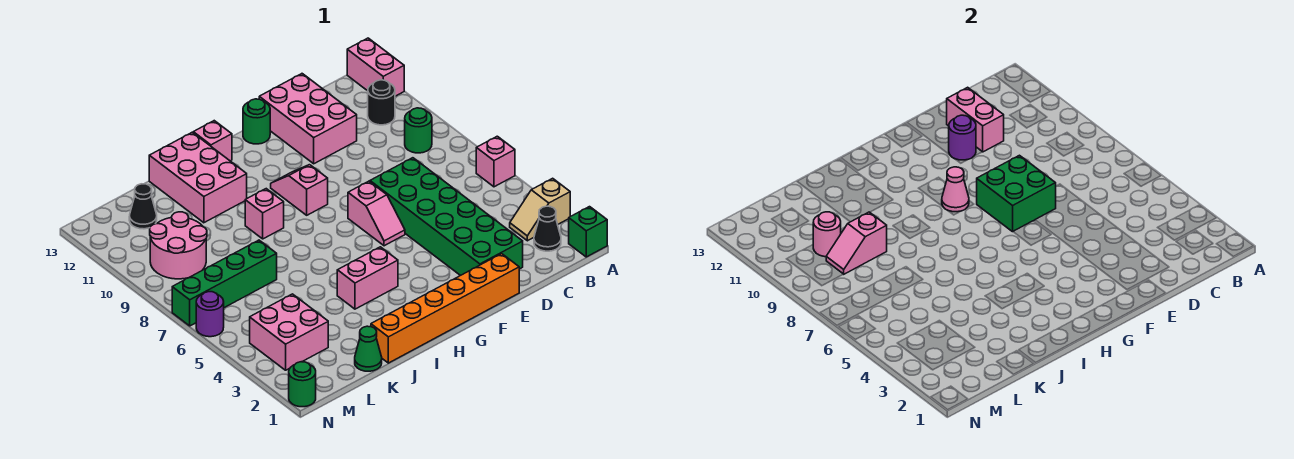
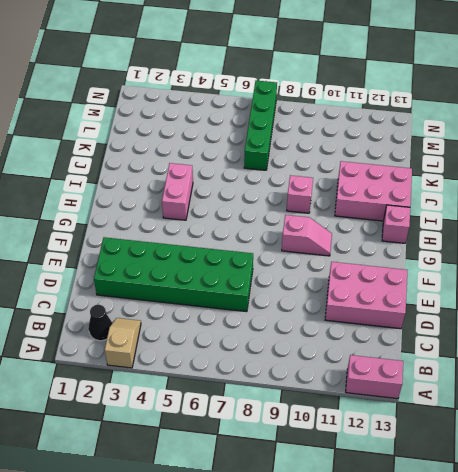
none -> green 1x1 brick [569,207,607,257]
none -> pink 1x1 brick [476,136,515,187]
none -> green 1x1 round brick [405,108,432,153]
none -> black 1x1 round brick [368,80,395,125]

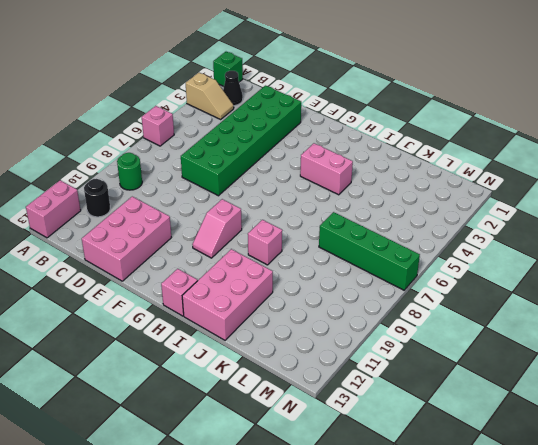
none -> orange 1x6 brick [371,254,519,363]
none -> pink 1x2 slope [348,181,405,246]
none -> green 1x1 round brick [243,99,270,144]
none -> green 1x1 cone [355,326,382,371]

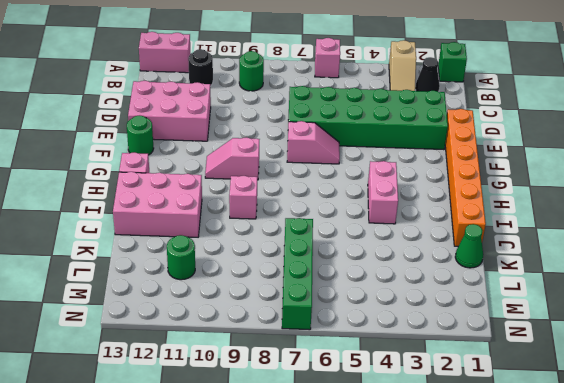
green 1x1 round brick [167,235,195,280] -> green 1x1 round brick moved to [289,362,316,407]
none -> pink 2x2 brick [250,294,328,370]
none -> pink 2x2 round brick [150,212,207,279]
none -> black 1x1 cone [129,184,157,229]
none -> purple 1x1 round brick [196,292,224,337]

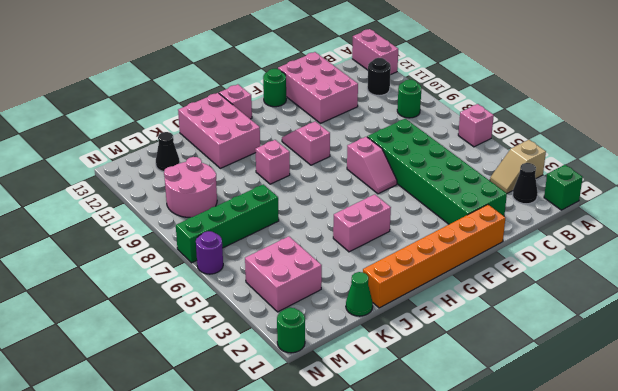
none -> pink 1x2 brick [947,87,1004,152]
none -> green 2x2 brick [977,155,1056,232]
none -> purple 1x1 round brick [949,115,976,160]
none -> pink 1x1 cone [942,167,969,212]

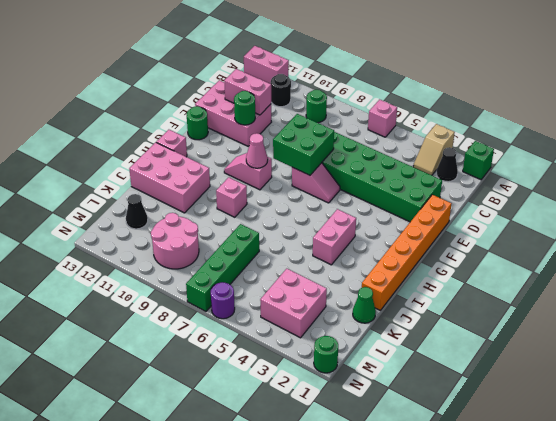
green 1x1 round brick [234,91,255,125] -> purple 1x1 round brick [949,115,976,160]
none -> pink 1x2 slope [826,212,887,274]
none -> pink 1x1 round brick [813,212,841,257]

